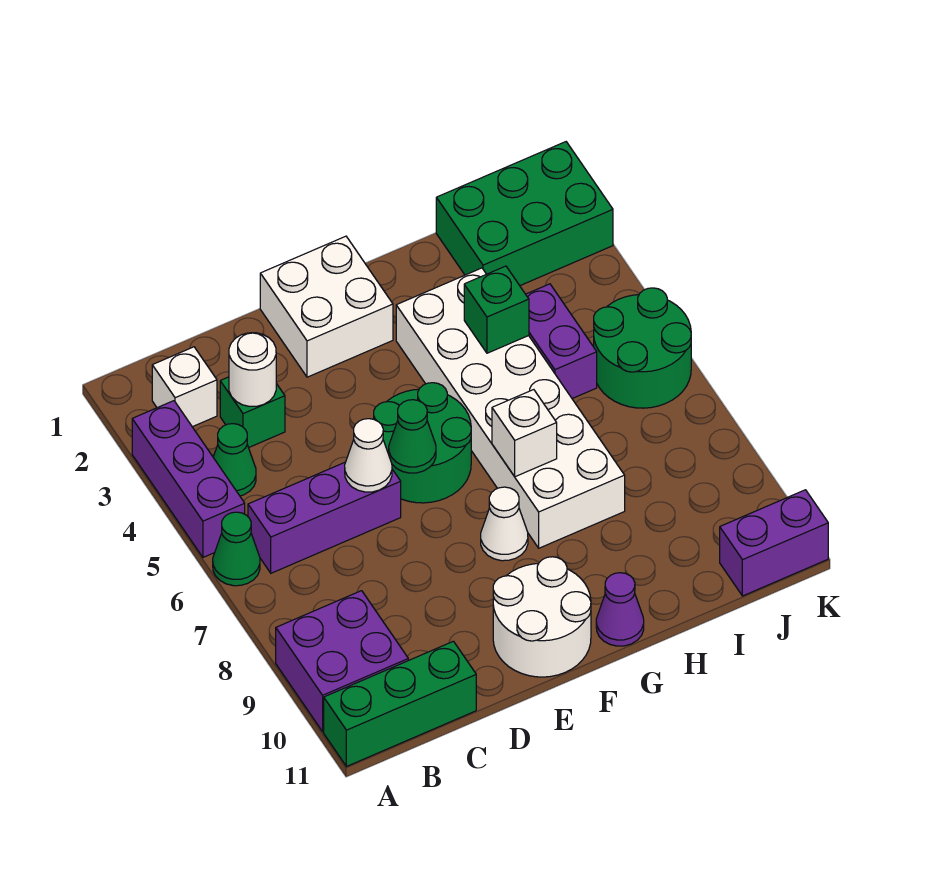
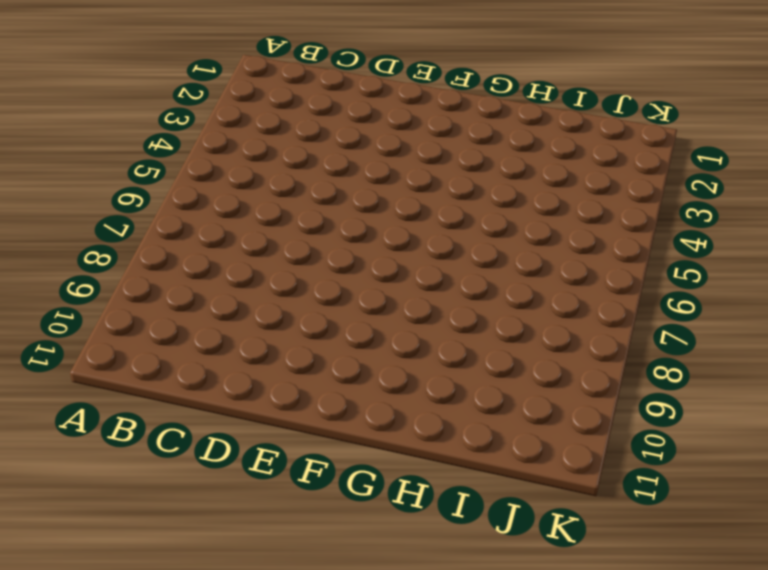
none -> purple 1x3 brick [132,401,245,557]
none -> green 1x1 cone [213,512,260,586]
none -> purple 2x2 brick [276,591,408,731]

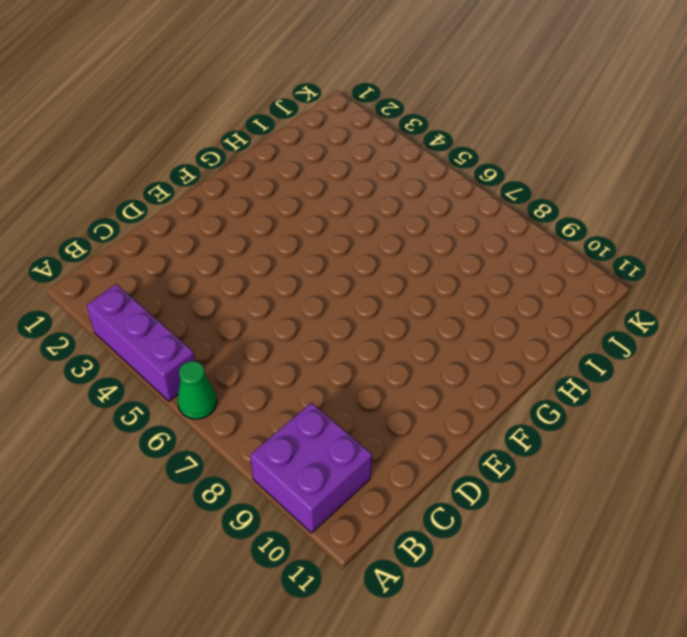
none -> green 1x3 brick [324,641,476,767]
none -> white 1x1 brick [152,347,217,427]
none -> green 1x1 cone [213,424,256,496]

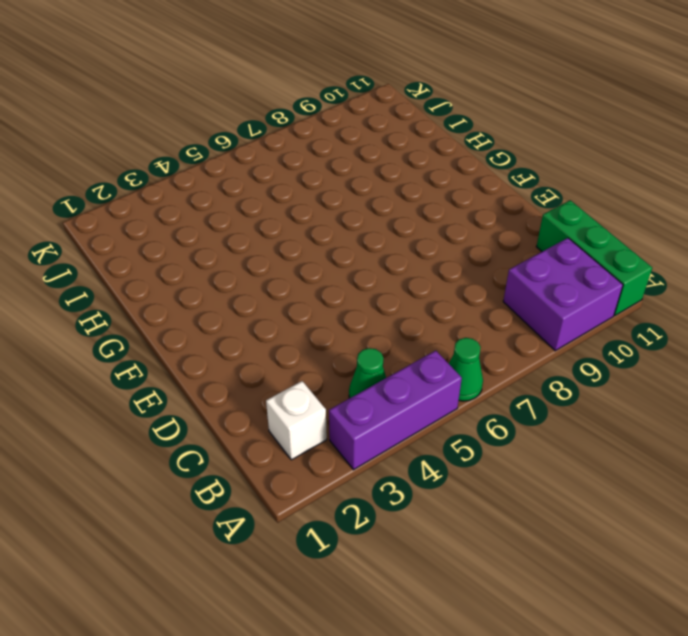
none -> purple 1x3 brick [248,462,401,573]
none -> green 1x1 brick [220,377,285,448]
none -> white 2x2 brick [260,236,393,377]

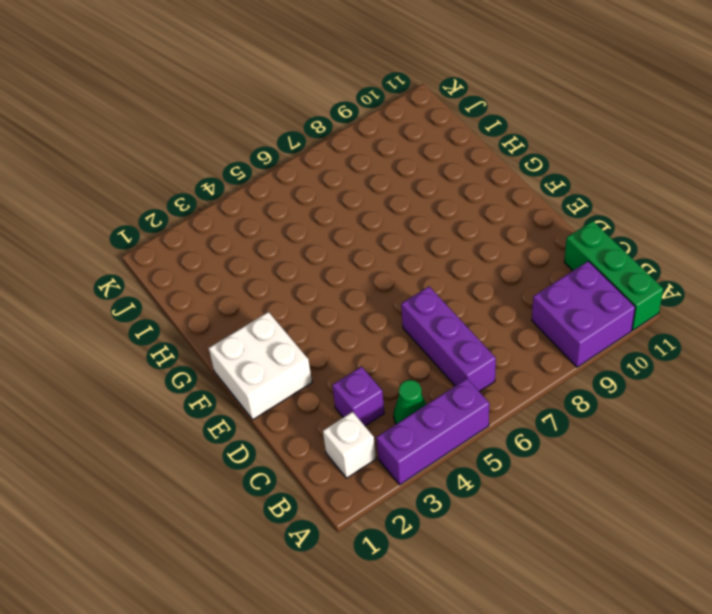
purple 1x1 brick [332,367,384,426] -> green 1x1 brick [220,377,285,448]
none -> green 1x1 cone [213,512,260,586]
none -> green 2x2 round brick [374,383,471,503]
none -> white 2x2 round brick [493,557,591,677]

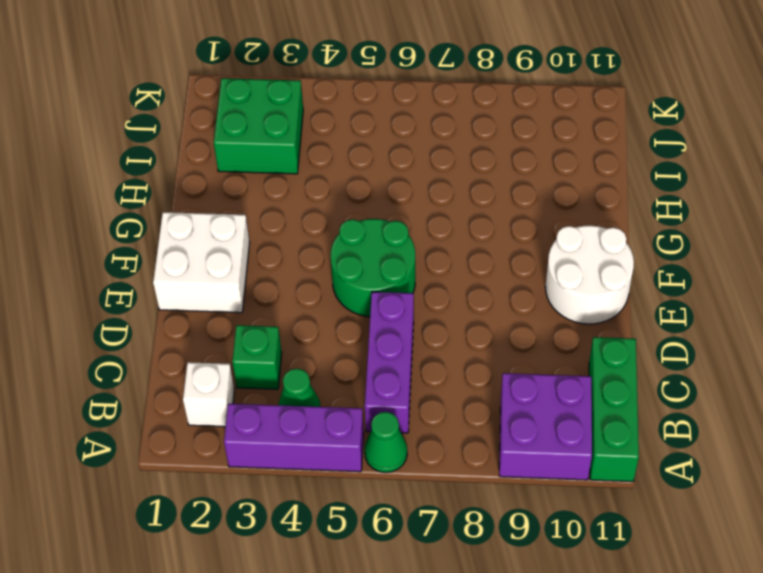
green 2x2 brick [214,78,303,174] -> green 2x3 brick [436,142,613,286]
none -> white 1x1 cone [481,487,528,561]
none -> white 2x6 brick [396,268,625,548]
none -> purple 1x1 cone [596,573,644,646]

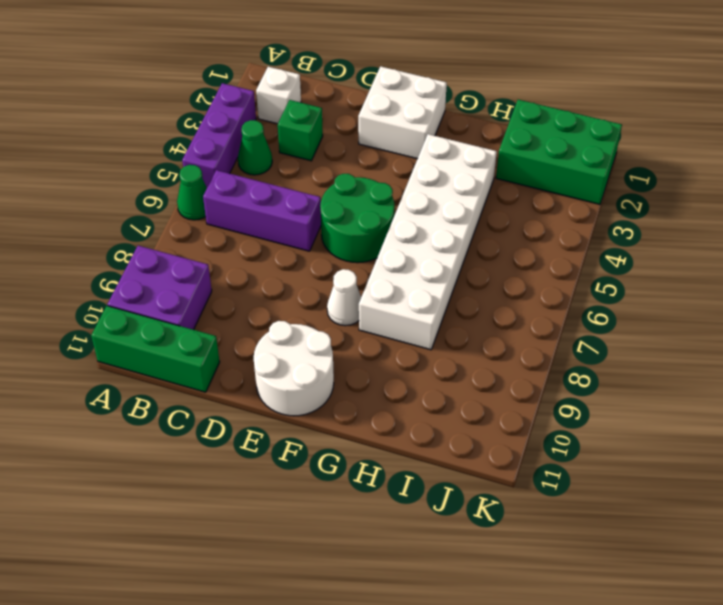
none -> purple 1x1 cone [596,573,644,646]
none -> purple 1x2 brick [526,284,597,399]
none -> green 2x2 round brick [594,288,691,408]

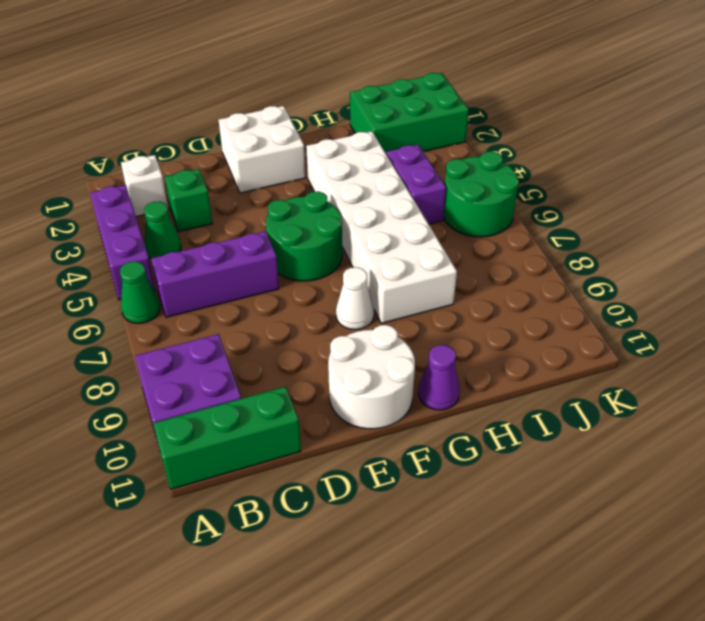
none -> purple 1x2 brick [720,490,828,596]
none -> white 1x1 round brick [229,333,276,406]
none -> white 1x1 cone [345,419,392,492]

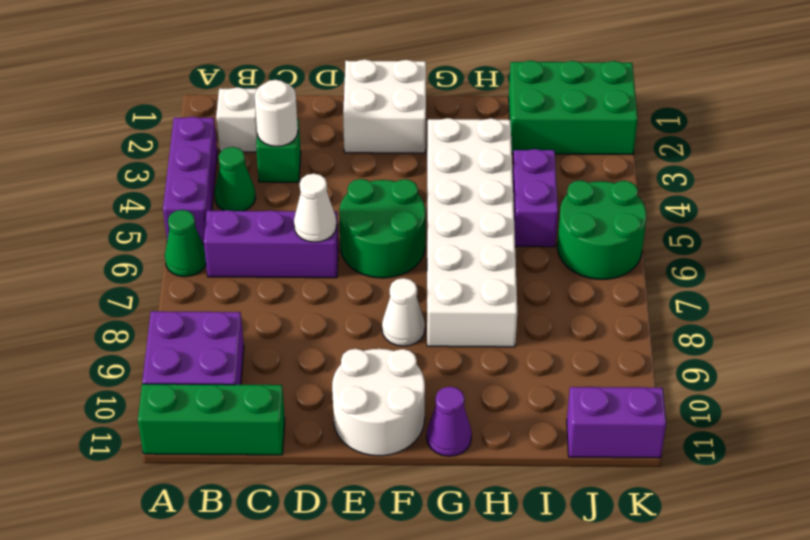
none -> green 1x1 cone [389,400,436,473]
none -> white 1x1 brick [492,390,557,477]
none -> green 1x1 brick [464,266,529,353]

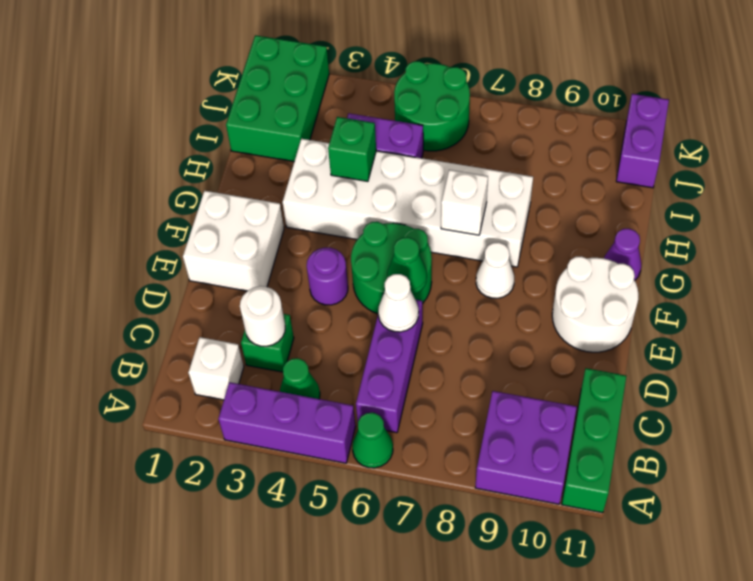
purple 1x1 round brick [307,248,348,305] -> none

